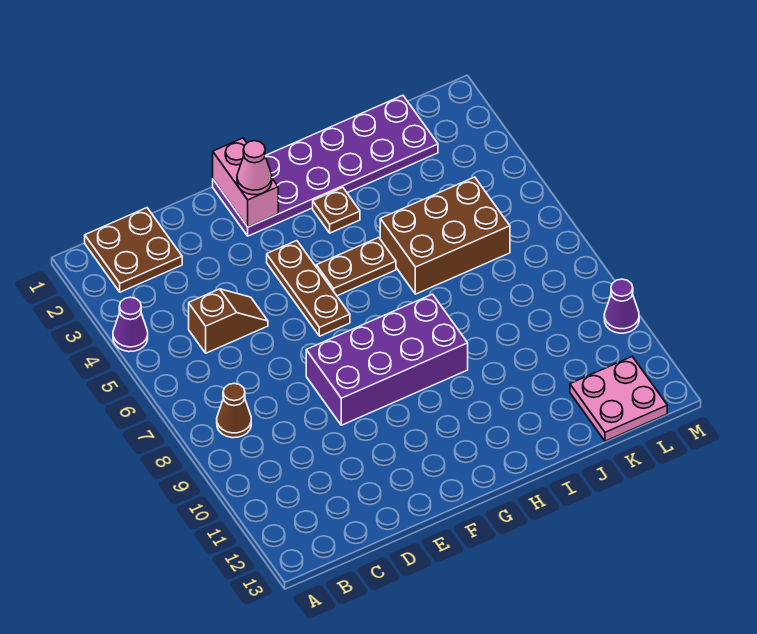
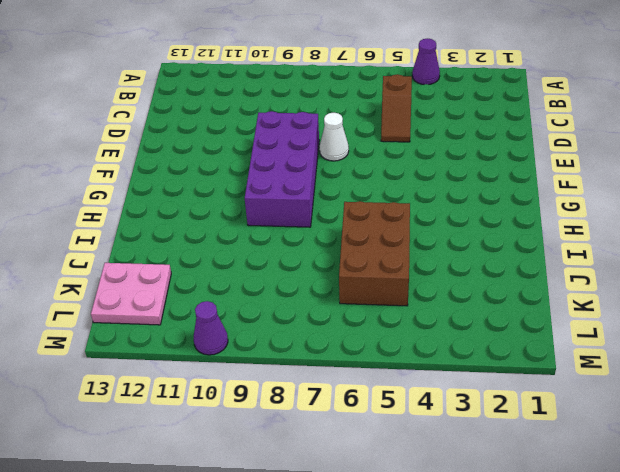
white 1x1 cone [320,113,349,161] -> none
none -> brown 2x2 plate [85,208,182,292]
none -> brown 1x1 cone [217,383,251,438]
none -> purple 2x6 plate [213,95,438,236]

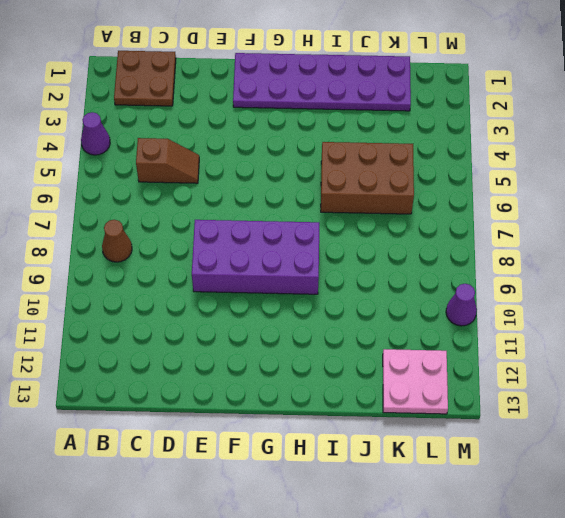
none -> brown 1x3 plate [267,241,350,336]
none -> brown 1x2 plate [316,238,396,296]
none -> brown 1x1 plate [313,188,360,233]

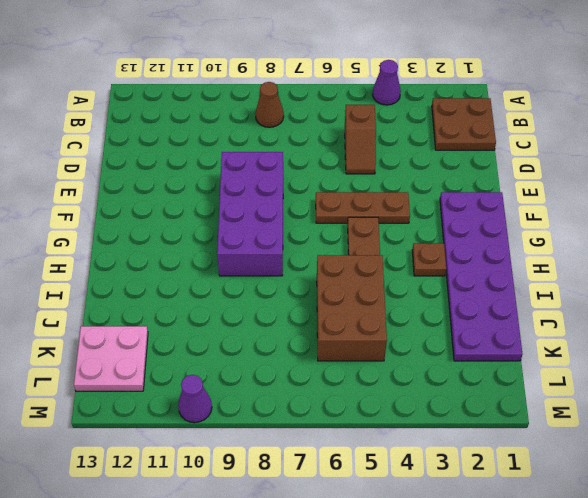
none -> pink 1x2 brick [213,138,278,227]
none -> pink 1x1 cone [237,141,272,195]

